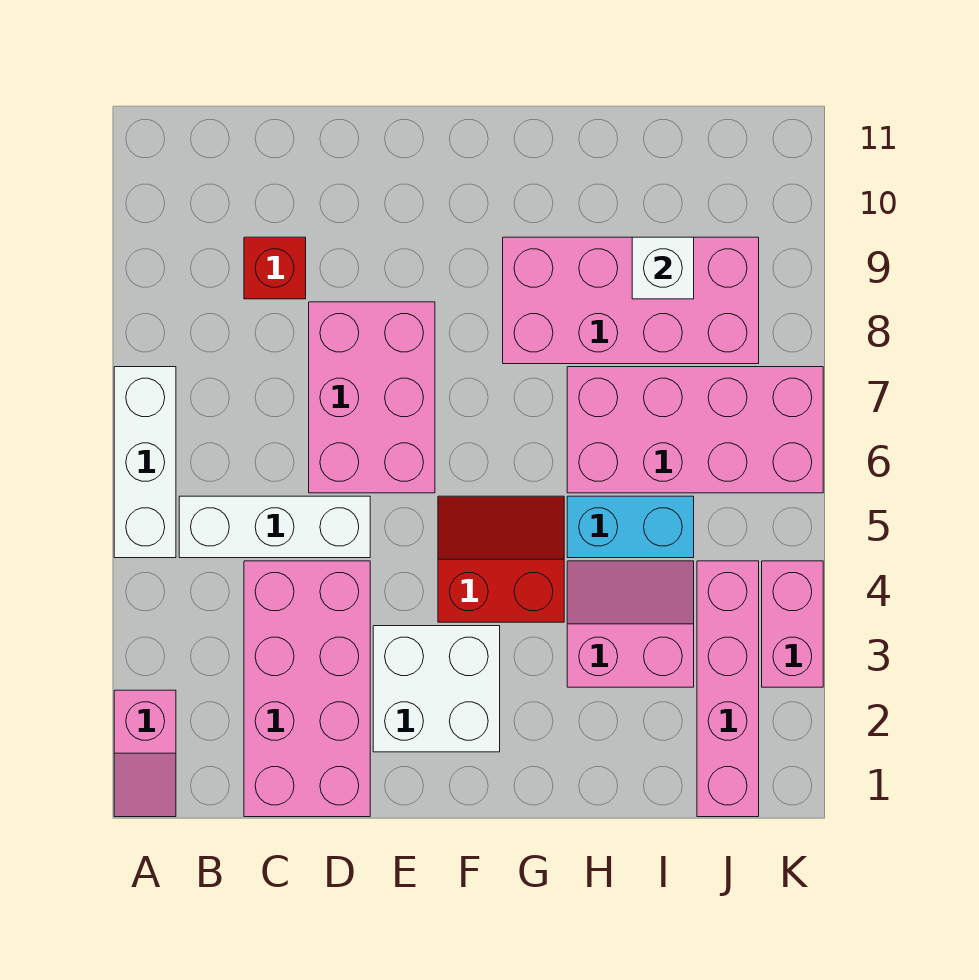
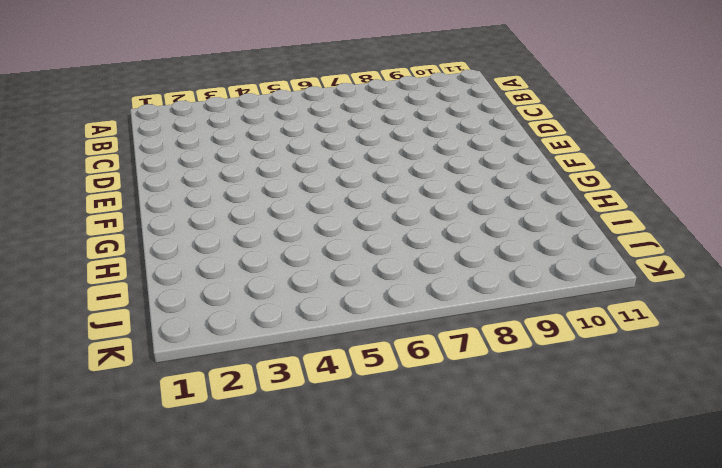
none -> pink 1x2 slope [114,690,176,817]
none -> white 1x3 brick [114,367,176,558]
none -> white 1x3 brick [179,496,370,558]

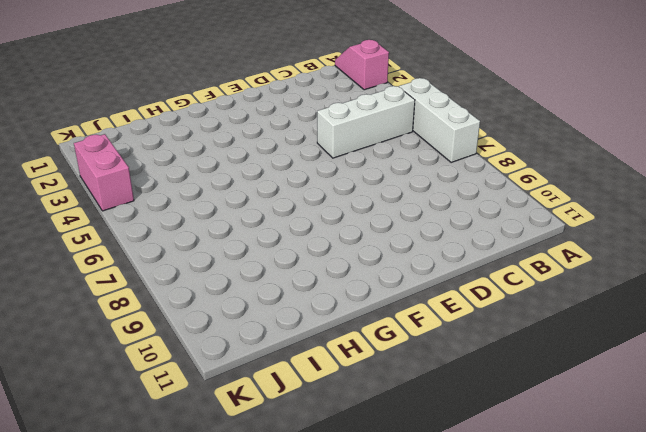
none -> pink 2x4 brick [244,561,370,817]
none -> red 1x1 brick [244,237,306,299]
none -> pink 2x3 brick [309,302,435,493]

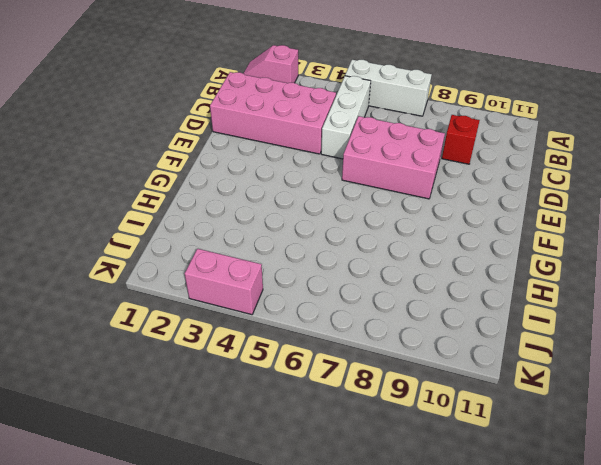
none -> white 2x2 brick [373,626,500,752]
none -> red 2x2 slope [438,496,564,622]
none -> pink 2x4 brick [503,237,759,364]

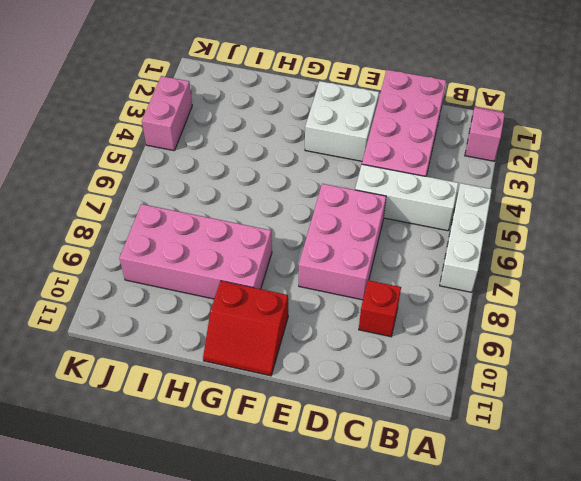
red 2x2 slope [203,281,288,376] -> red 2x2 slope moved to [438,496,564,622]
none -> pink 2x2 slope [567,561,694,687]
none -> cyan 1x2 brick [567,496,694,558]
none -> pink 2x4 brick [567,367,823,493]

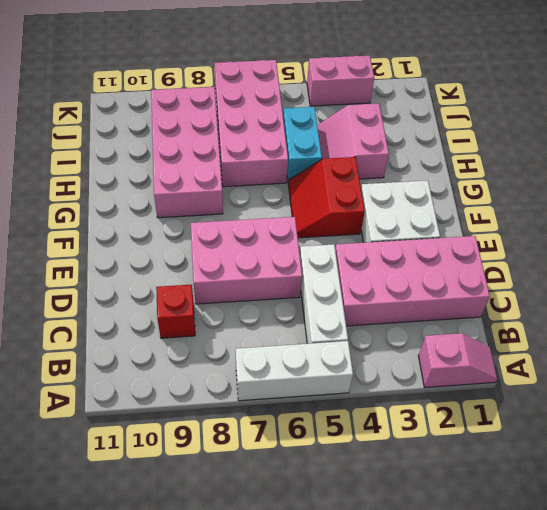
none -> pink 1x4 brick [697,561,759,817]
none -> white 1x1 brick [632,237,694,299]

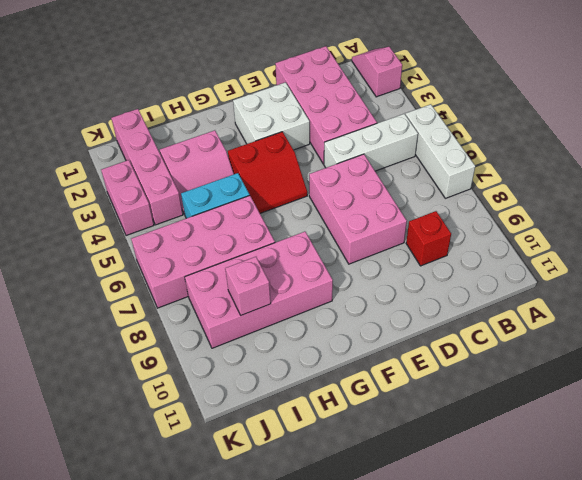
pink 1x1 brick [225,257,271,315] -> white 1x1 brick [632,237,694,299]

